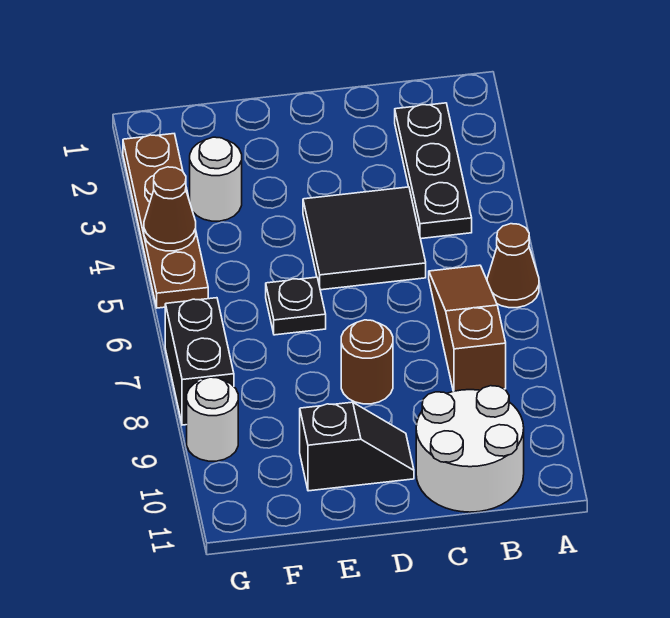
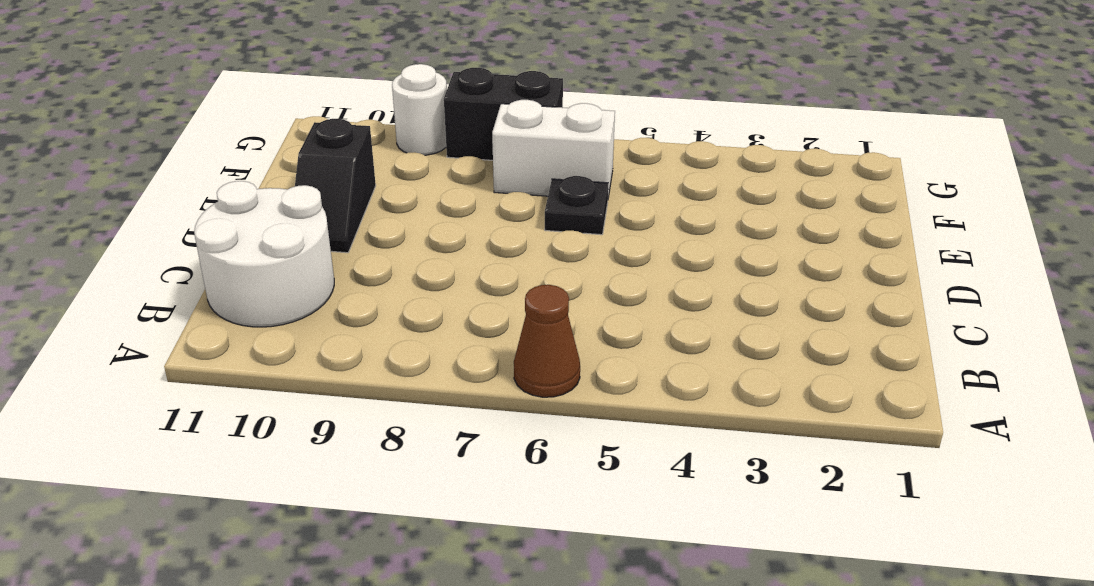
white 1x2 brick [492,100,615,197] -> none
none -> black 1x3 plate [395,103,472,239]
none -> brown 1x3 slope [429,265,506,391]
none -> black 2x2 tile [303,187,426,290]

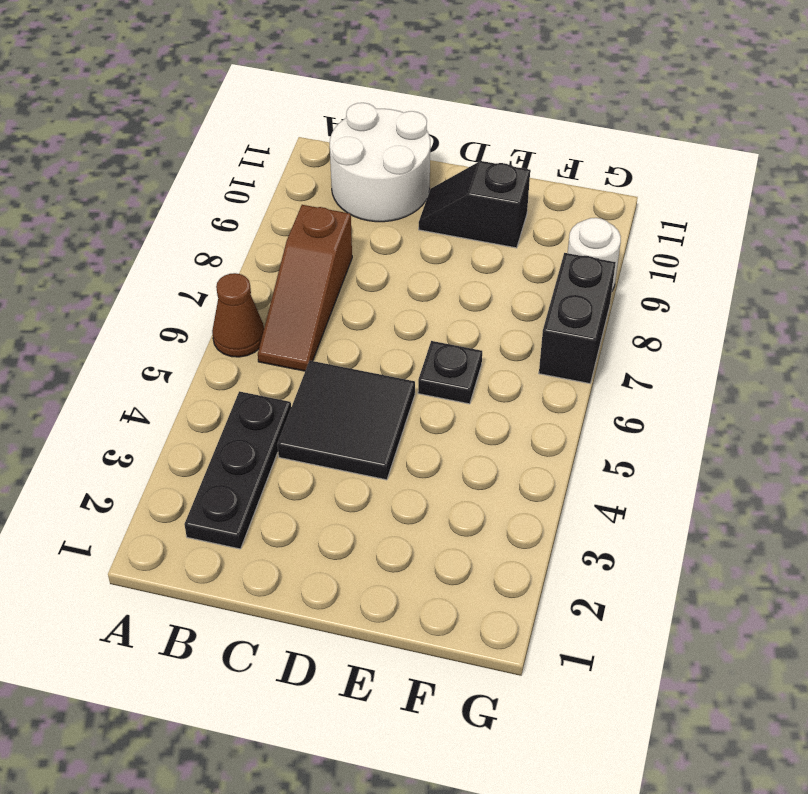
none -> brown 1x1 round brick [341,320,393,404]
none -> white 1x1 round brick [190,137,242,221]
none -> brown 1x4 plate [123,134,208,308]

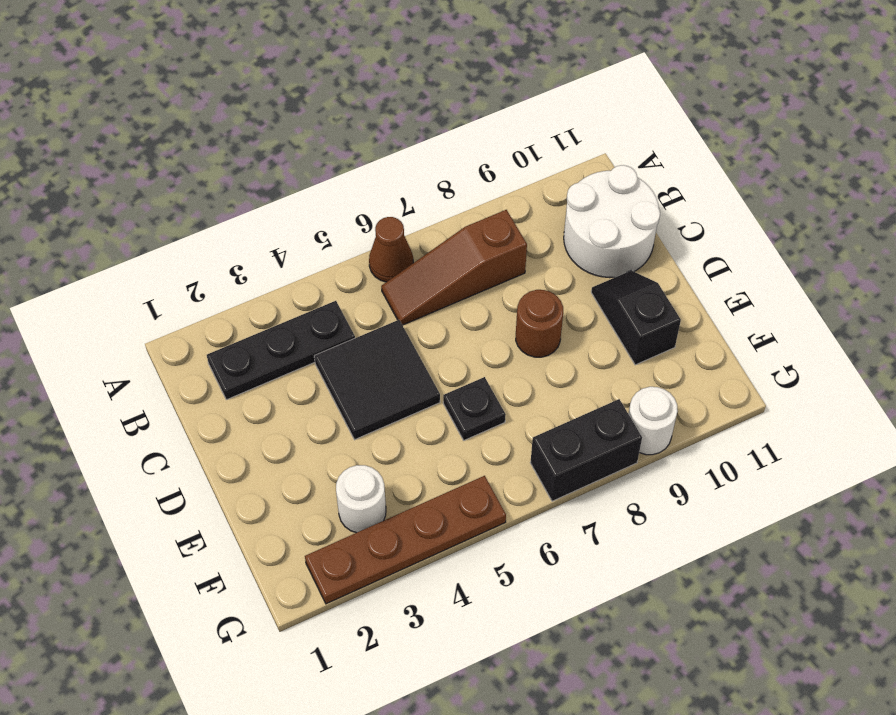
none -> brown 1x1 cone [144,167,196,251]

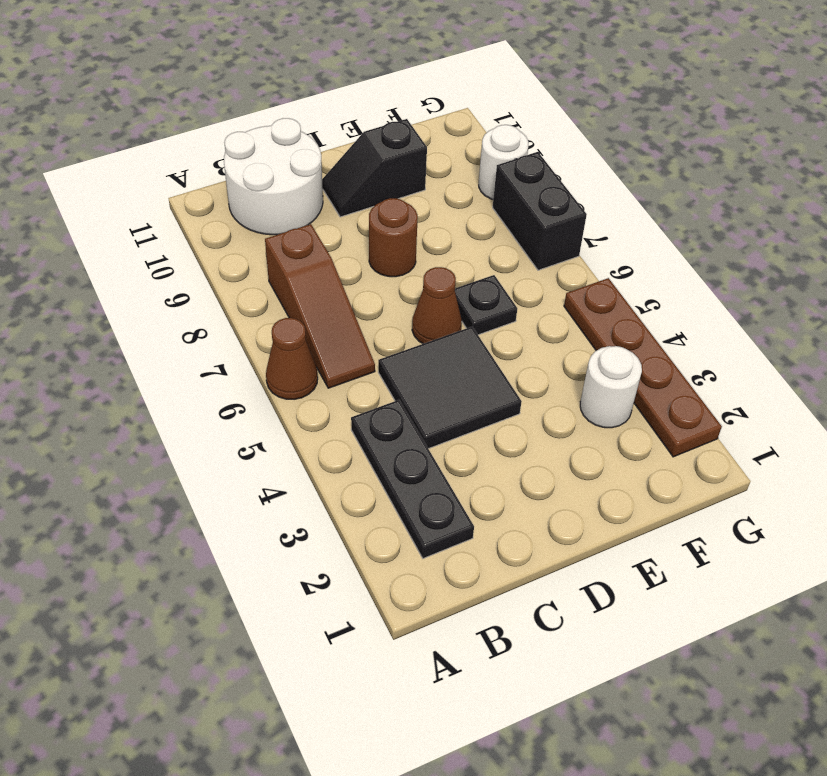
brown 1x1 cone [412,267,462,344] -> brown 1x1 cone moved to [144,167,196,251]

